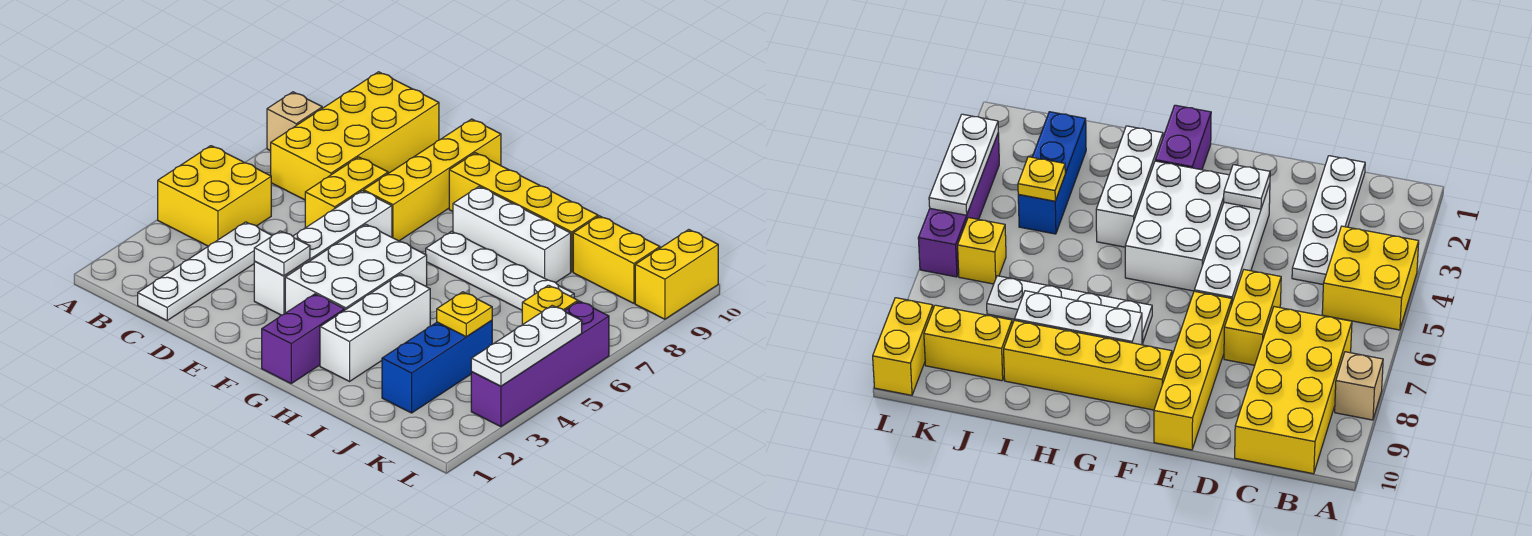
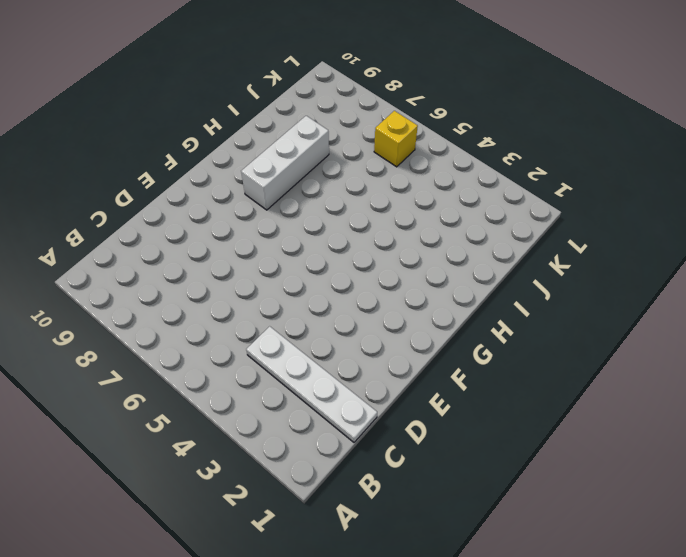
none -> yellow 2x2 brick [158,146,271,246]
none -> tan 1x1 brick [267,92,322,151]
none -> yellow 2x4 brick [271,72,439,200]

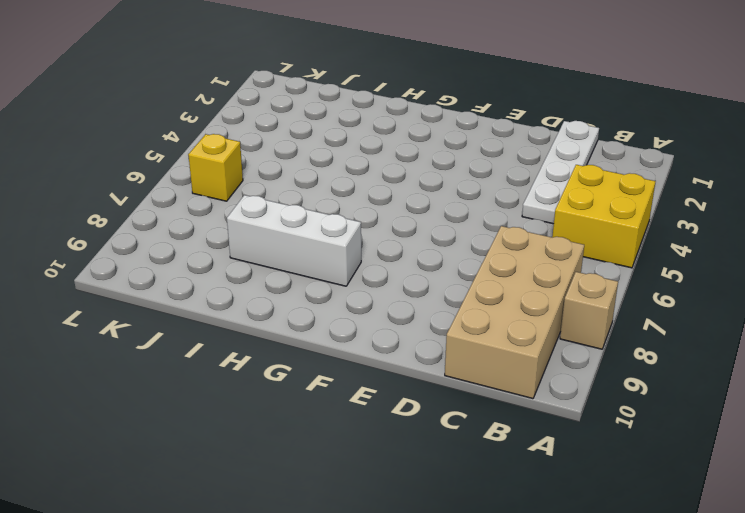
tan 2x4 brick [445,226,584,399] -> yellow 2x4 brick [271,72,439,200]
none -> yellow 1x2 brick [305,157,388,228]
none -> white 1x4 brick [254,191,392,315]
none -> yellow 1x4 brick [364,119,501,241]

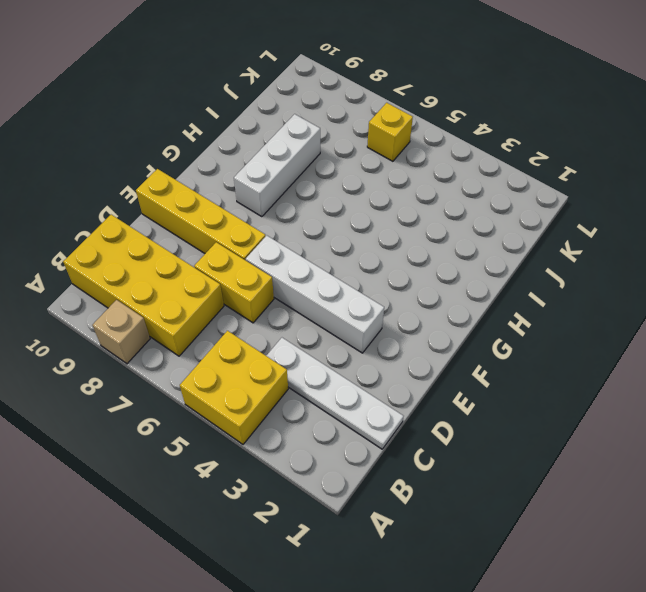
none -> white 2x3 brick [285,225,427,313]
none -> yellow 1x4 brick [449,153,598,272]
none -> purple 1x2 brick [262,294,345,383]

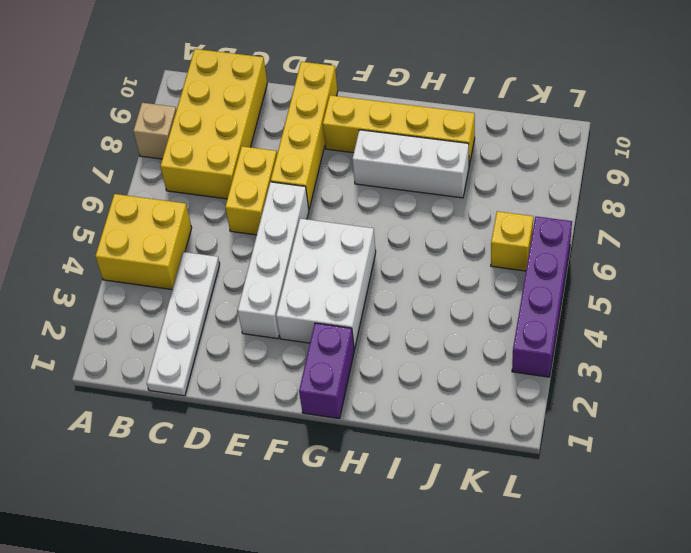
none -> white 1x4 plate [426,231,574,310]
none -> white 1x3 brick [320,274,430,381]
none -> blue 1x3 brick [382,320,492,413]

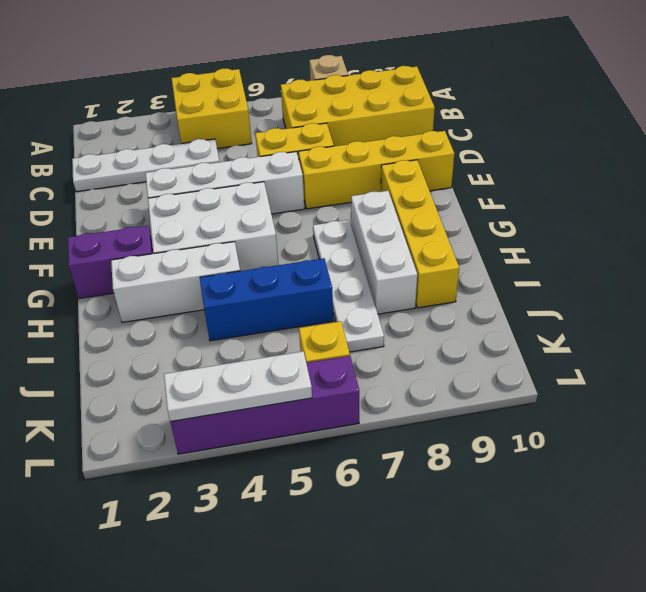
blue 1x3 brick [200,258,333,341] -> blue 1x3 brick moved to [382,320,492,413]
none -> yellow 1x2 brick [573,216,660,303]
none -> yellow 1x2 brick [635,230,718,319]
none -> white 1x1 plate [254,231,310,276]

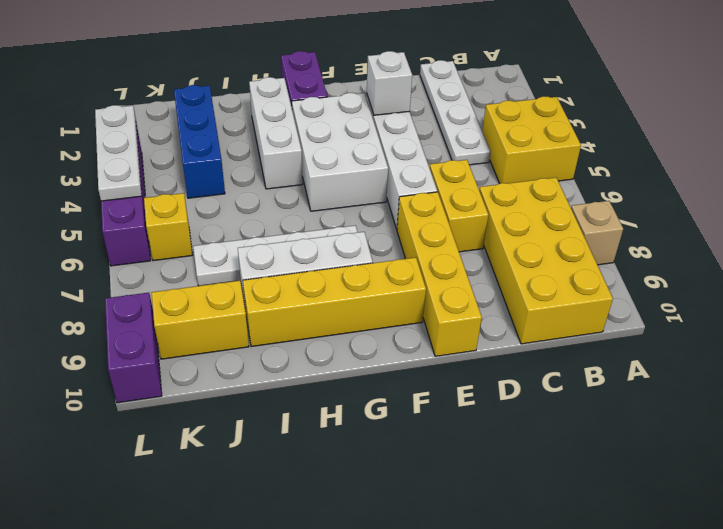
white 1x1 brick [367,51,412,115] -> white 1x1 plate [254,231,310,276]
purple 1x2 brick [105,293,162,403] -> yellow 1x2 brick [635,230,718,319]
none -> yellow 1x1 plate [437,292,492,337]

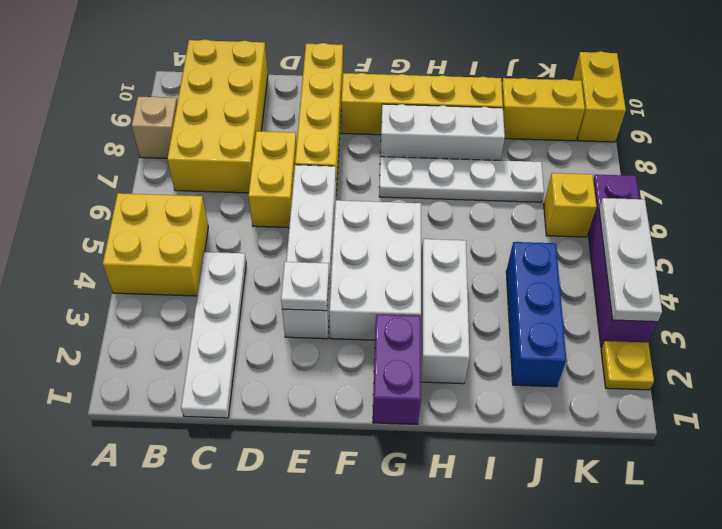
yellow 1x1 plate [601,341,654,390] -> yellow 1x1 plate moved to [437,292,492,337]

